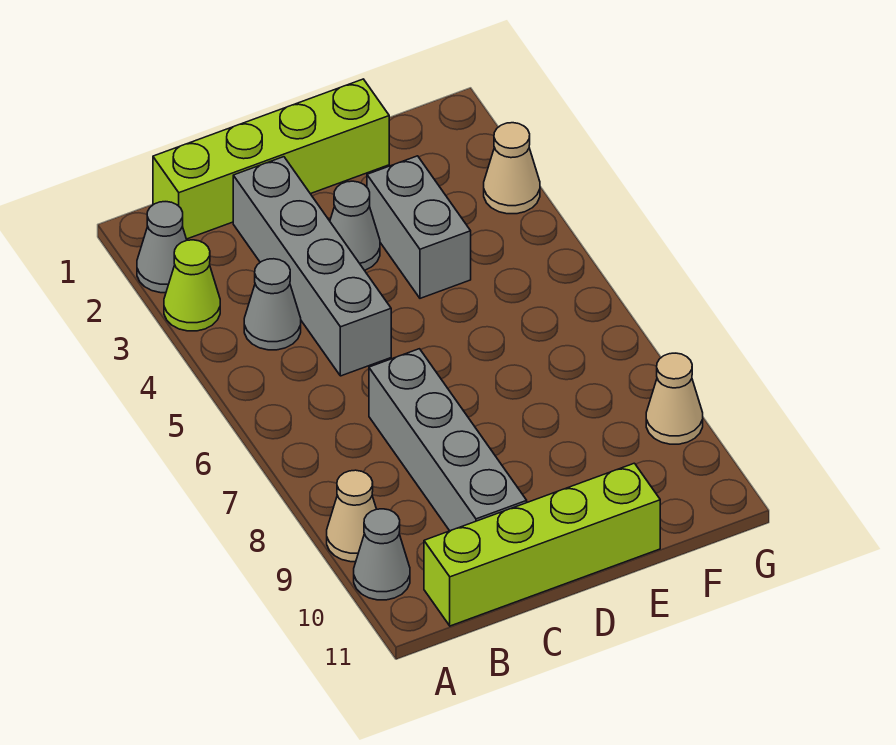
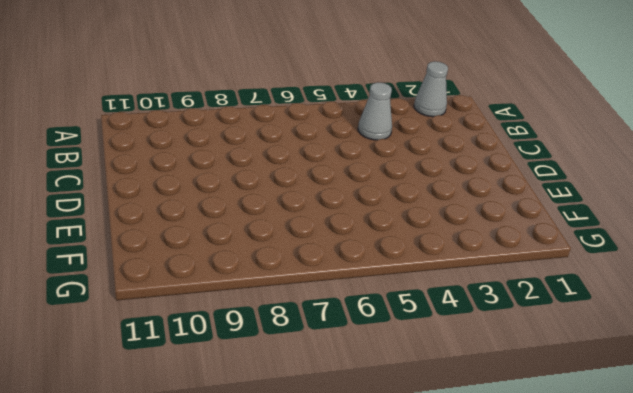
none -> lime 1x1 cone [164,240,220,331]
none -> tan 1x1 cone [327,470,376,562]
none -> grey 1x1 cone [354,509,410,600]

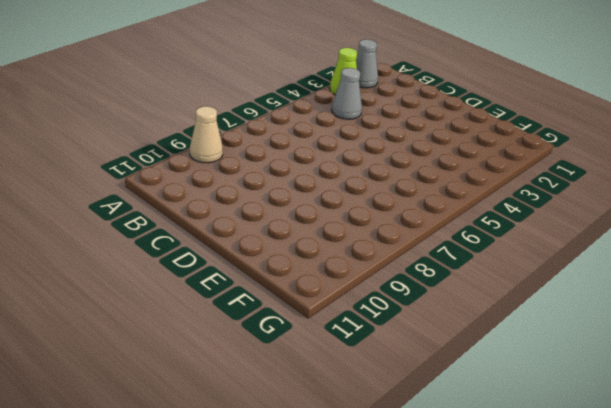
none -> grey 1x1 cone [354,509,410,600]
none -> lime 1x4 brick [153,79,389,239]
none -> lime 1x4 brick [424,463,660,626]

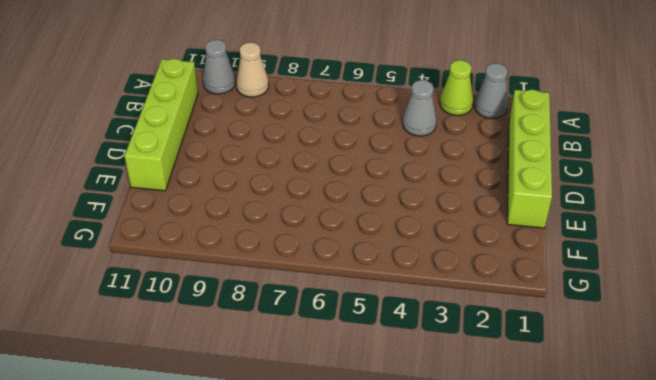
none -> grey 1x4 brick [233,157,391,376]
none -> grey 1x4 brick [369,349,527,531]
none -> grey 1x1 cone [330,181,380,270]

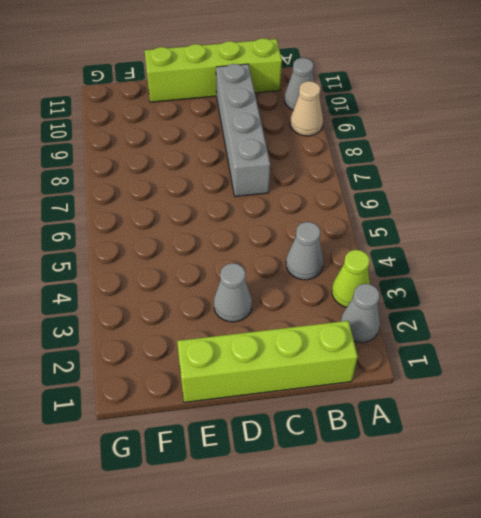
none -> grey 1x4 brick [233,157,391,376]
none -> grey 1x2 brick [367,156,471,298]
none -> tan 1x1 cone [484,123,540,214]

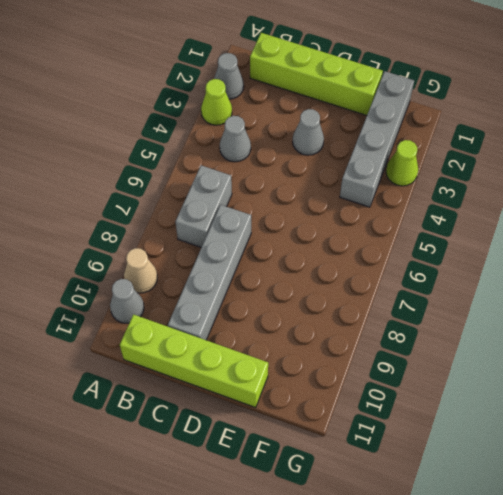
grey 1x2 brick [175,165,232,247] -> grey 1x2 brick moved to [367,156,471,298]
grey 1x4 brick [340,71,414,207] -> grey 1x4 brick moved to [233,157,391,376]
lime 1x1 cone [386,140,418,186] -> tan 1x1 cone [484,123,540,214]
none -> tan 1x1 cone [646,353,703,444]

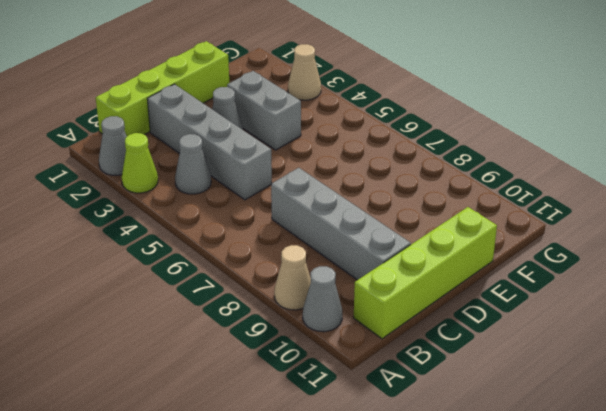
none -> tan 1x1 cone [646,353,703,444]

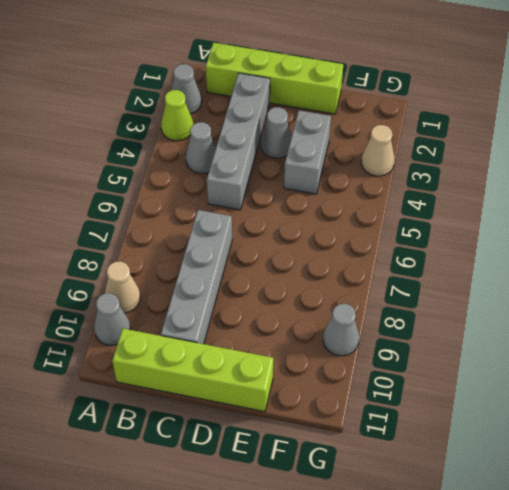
grey 1x1 cone [323,304,359,356] -> tan 1x1 cone [646,353,703,444]

